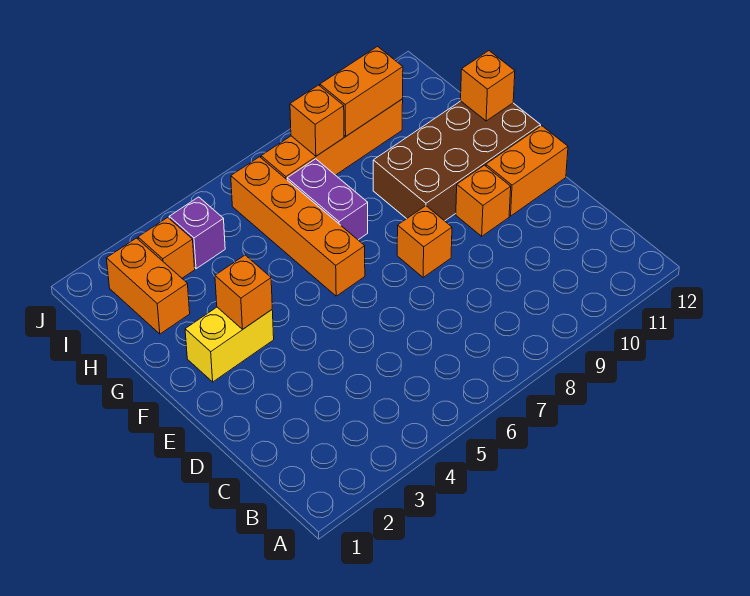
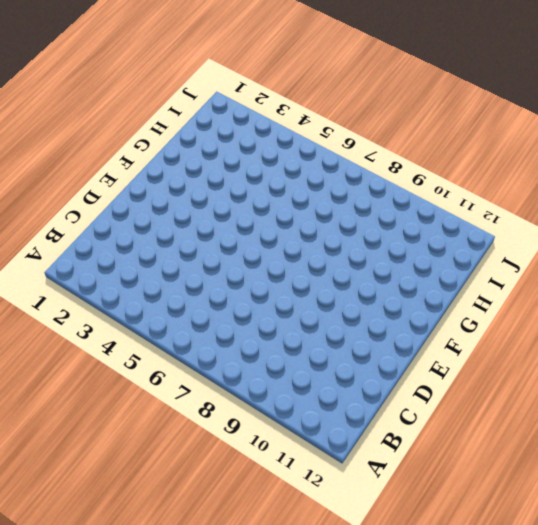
none -> orange 1x1 brick [397,206,452,278]
none -> orange 1x1 brick [456,165,511,236]
none -> orange 1x2 brick [486,126,568,216]

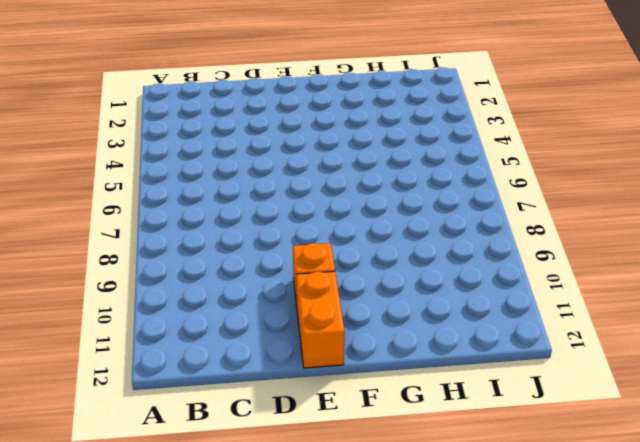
none -> orange 1x1 brick [397,206,452,278]
none -> yellow 1x2 brick [185,307,274,382]
none -> orange 1x4 brick [231,157,365,296]

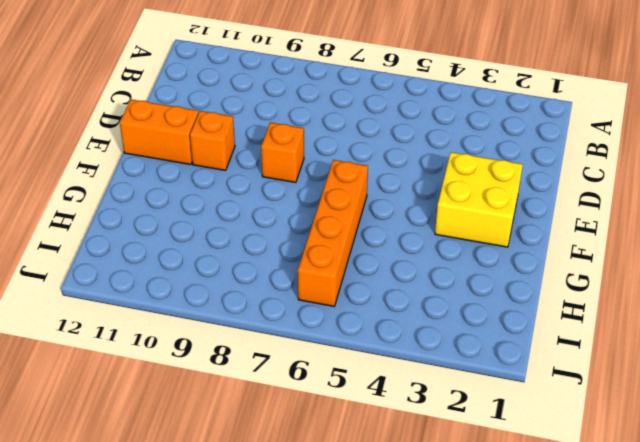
yellow 2x2 brick [435,152,523,247] -> yellow 1x2 brick [185,307,274,382]
none -> brown 2x4 brick [373,101,540,221]
none -> purple 1x2 brick [287,159,368,240]
none -> orange 1x2 brick [106,238,190,334]

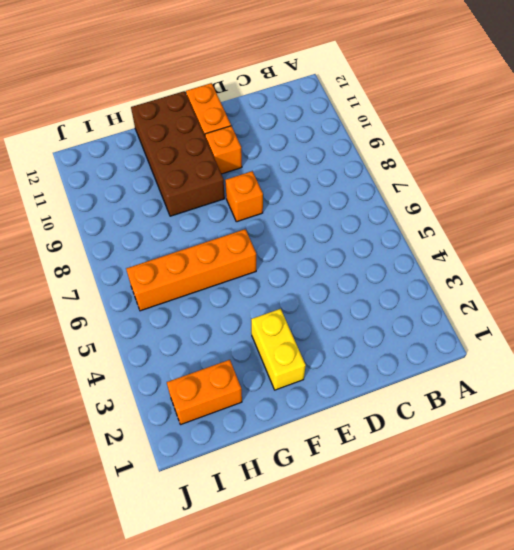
none -> purple 1x2 brick [287,159,368,240]
none -> orange 1x1 brick [138,217,195,278]
none -> purple 1x1 brick [169,197,225,269]

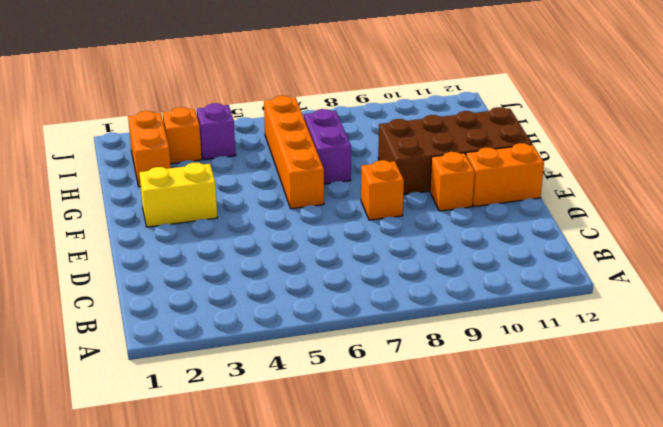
none -> orange 1x4 brick [261,99,403,179]
none -> orange 1x1 brick [215,255,272,329]
none -> orange 1x1 brick [461,51,515,121]

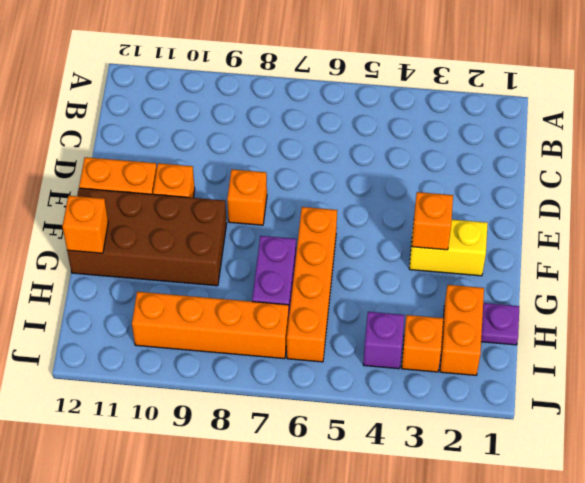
purple 1x1 plate [481,303,519,345] -> none
none -> orange 1x1 brick [290,85,344,156]
none -> orange 1x2 brick [320,47,403,136]

